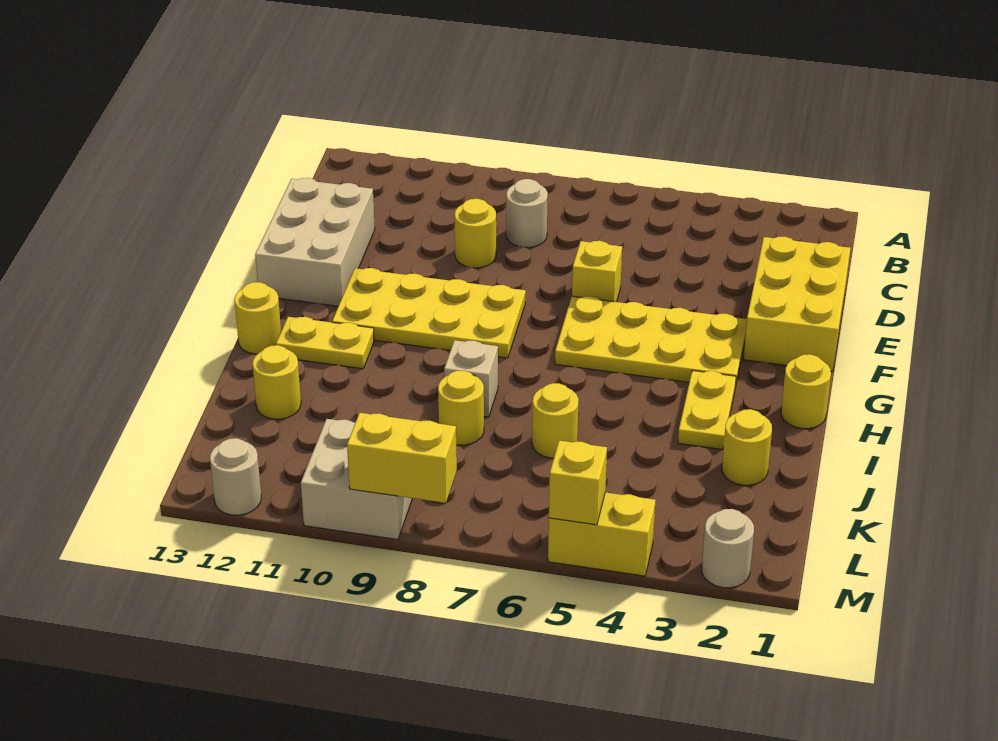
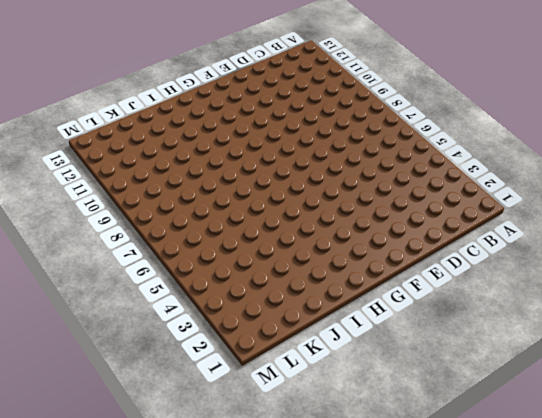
none -> tan 1x1 round brick [506,179,548,248]
none -> yellow 2x3 brick [743,237,850,372]
none -> yellow 1x1 round brick [455,199,496,268]

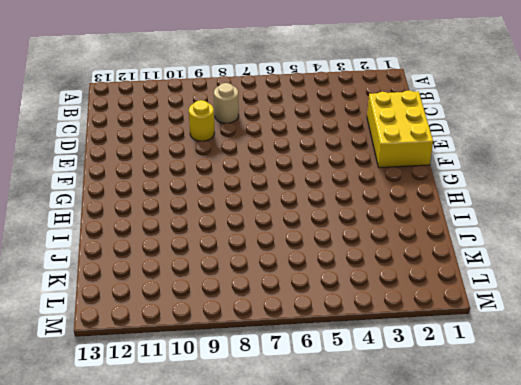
none -> tan 2x3 brick [255,178,375,306]
none -> yellow 1x1 brick [572,241,622,302]
none -> yellow 2x4 plate [555,296,747,386]

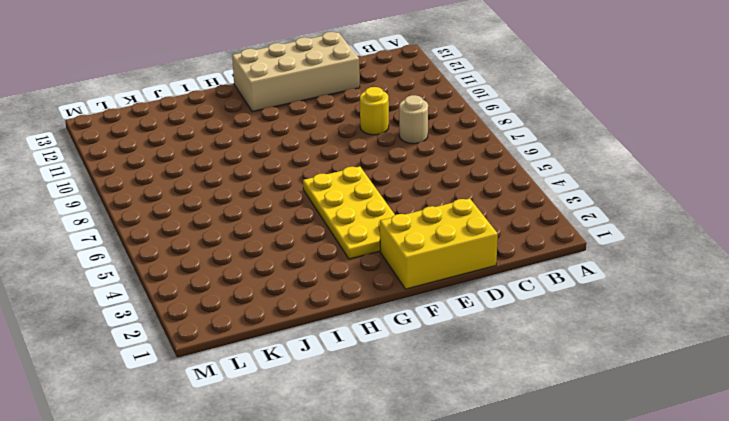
tan 2x4 brick [232,32,360,112] -> tan 2x3 brick [255,178,375,306]
none -> yellow 1x1 brick [572,241,622,302]
none -> yellow 2x4 plate [332,268,526,358]
none -> yellow 1x1 round brick [781,354,831,429]

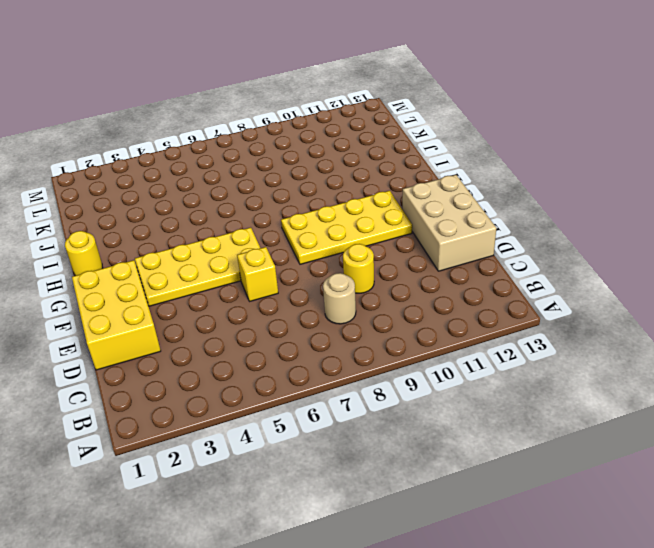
none -> yellow 1x2 plate [678,370,736,450]
none -> yellow 1x2 plate [276,317,374,369]
none -> yellow 1x1 round brick [234,282,281,354]

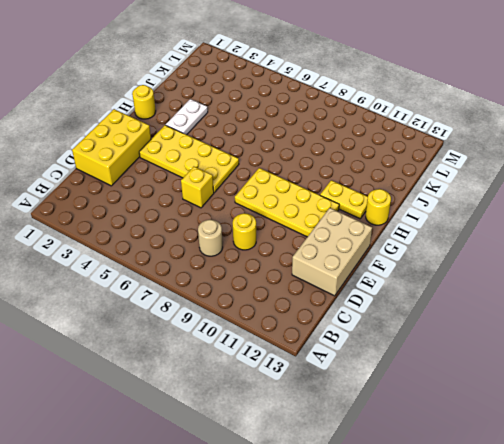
white 1x2 plate [166,99,208,135] -> yellow 1x2 plate [678,370,736,450]
none -> tan 1x1 brick [444,340,498,417]
none -> yellow 1x1 round brick [722,409,772,485]
none -> yellow 1x1 round brick [532,383,579,458]

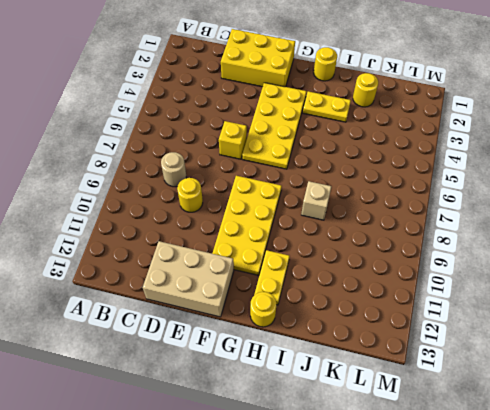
none -> yellow 1x1 round brick [532,383,579,458]
none -> yellow 1x1 round brick [438,370,484,445]
none -> yellow 1x1 round brick [253,345,301,419]

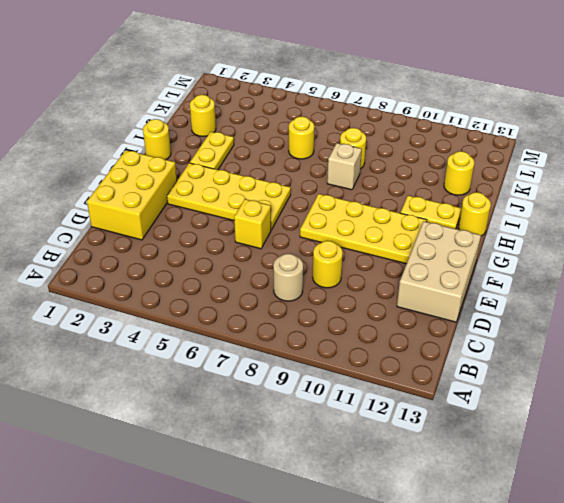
none -> tan 2x2 brick [301,419,412,540]
none -> tan 1x1 round brick [702,509,754,588]
none -> yellow 1x2 brick [548,492,655,576]

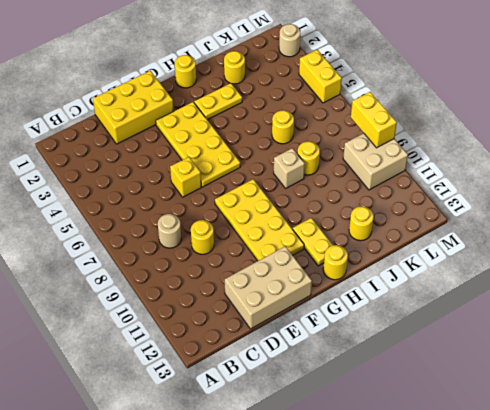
none -> tan 1x1 round brick [210,438,261,515]
none -> yellow 1x1 brick [549,441,607,525]

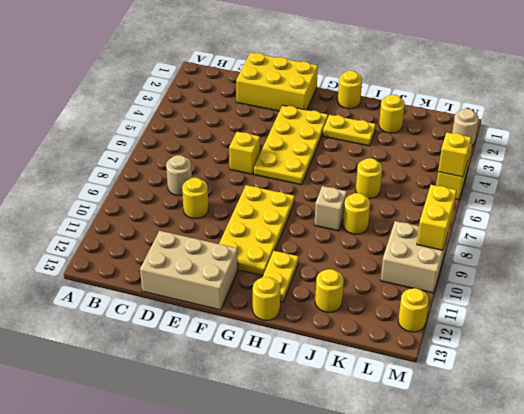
yellow 1x1 round brick [398,288,429,332] -> tan 1x1 round brick [210,438,261,515]

